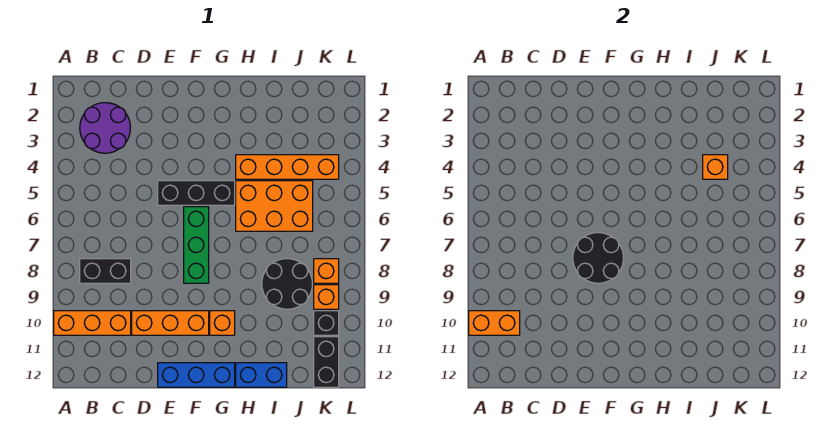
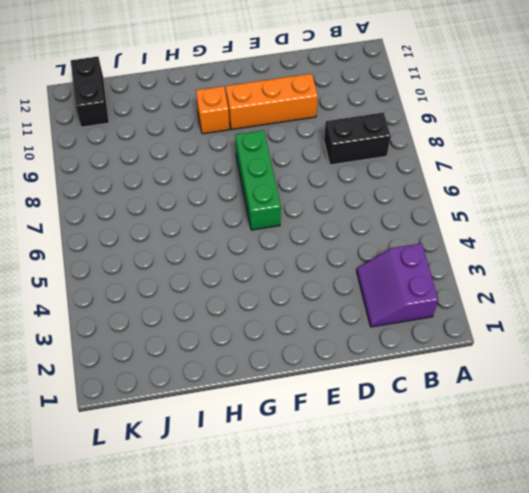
purple 2x2 slope [357,243,438,327] -> purple 2x2 round brick [80,103,130,153]
none -> orange 1x3 brick [54,311,131,335]
none -> black 1x3 brick [158,181,235,205]
none -> blue 1x3 brick [158,363,235,387]

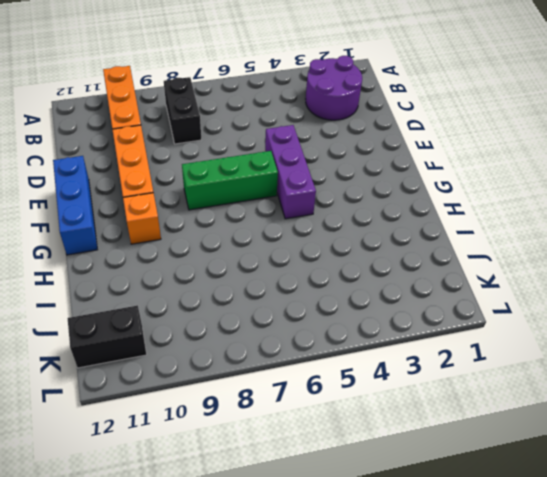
purple 1x3 brick [265,125,316,219] -> black 1x3 brick [158,181,235,205]
none -> orange 1x4 brick [236,155,339,179]
none -> orange 2x3 brick [236,181,313,231]
none -> blue 1x2 brick [236,363,287,387]

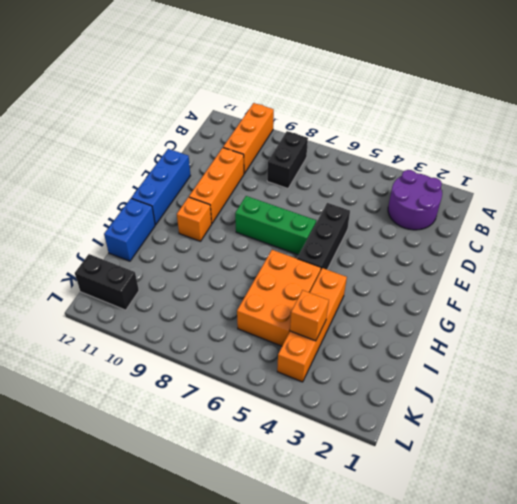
none -> black 2x2 round brick [262,259,312,309]
none -> orange 1x1 brick [314,259,339,283]
none -> orange 1x1 brick [314,285,339,309]

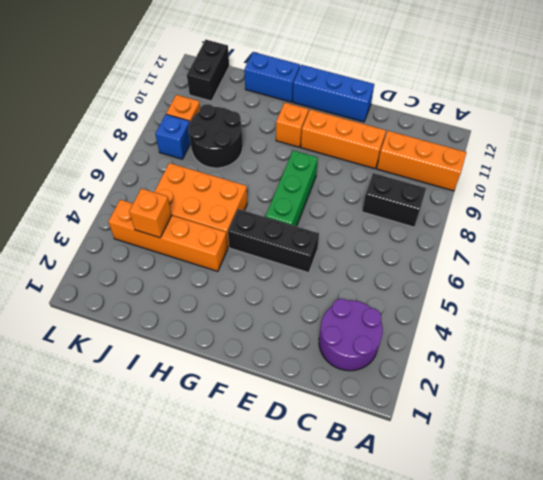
blue 1x1 brick [155,114,191,159] -> orange 1x1 brick [314,259,339,283]
none -> black 1x1 brick [314,311,339,335]
none -> orange 1x2 brick [469,311,520,335]
none -> black 2x2 round brick [573,233,623,283]

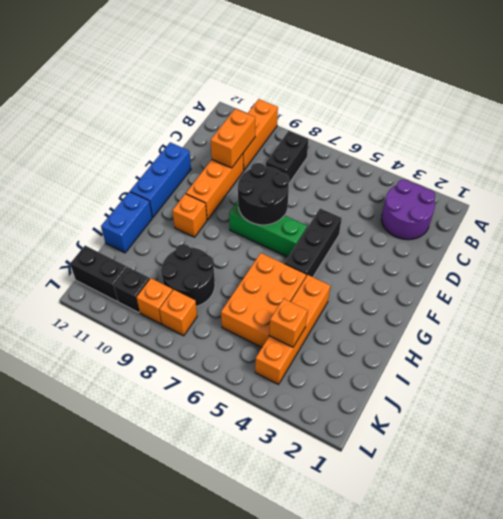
orange 1x2 brick [211,109,255,168] -> orange 1x2 brick moved to [469,311,520,335]

